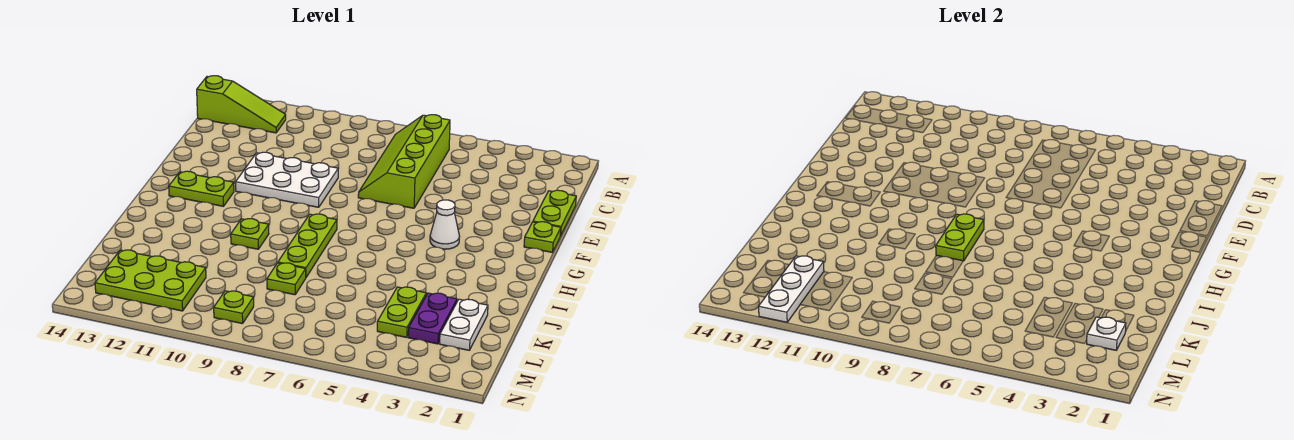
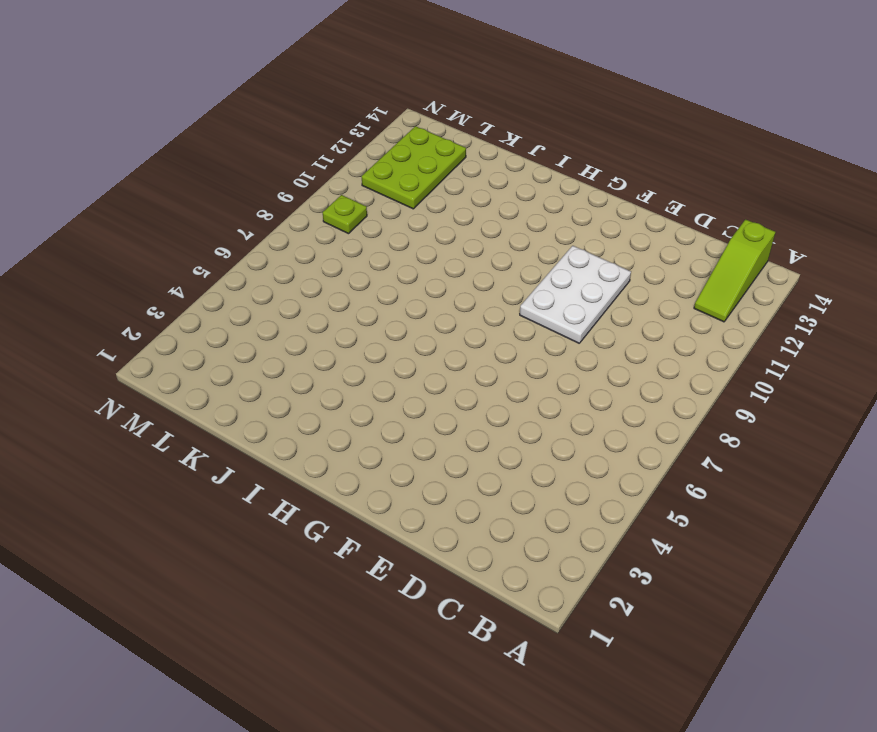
none -> lime 2x4 slope [358,115,450,208]
none -> lime 1x2 plate [533,190,576,236]
none -> lime 1x1 plate [524,222,561,252]

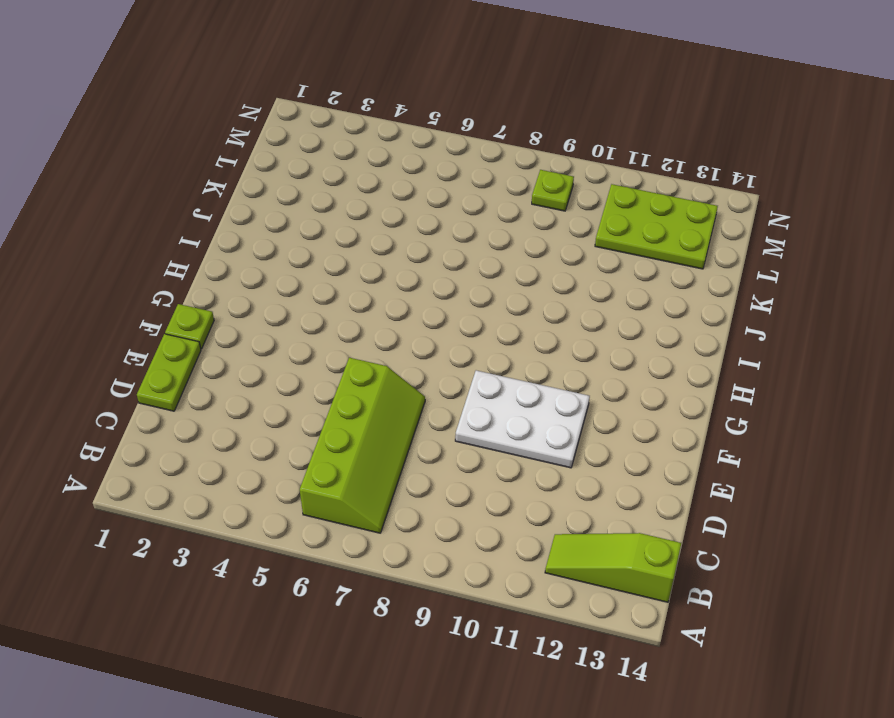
none -> white 1x1 cone [430,200,460,249]
none -> lime 1x2 plate [169,171,234,206]
none -> lime 1x3 plate [278,214,337,277]

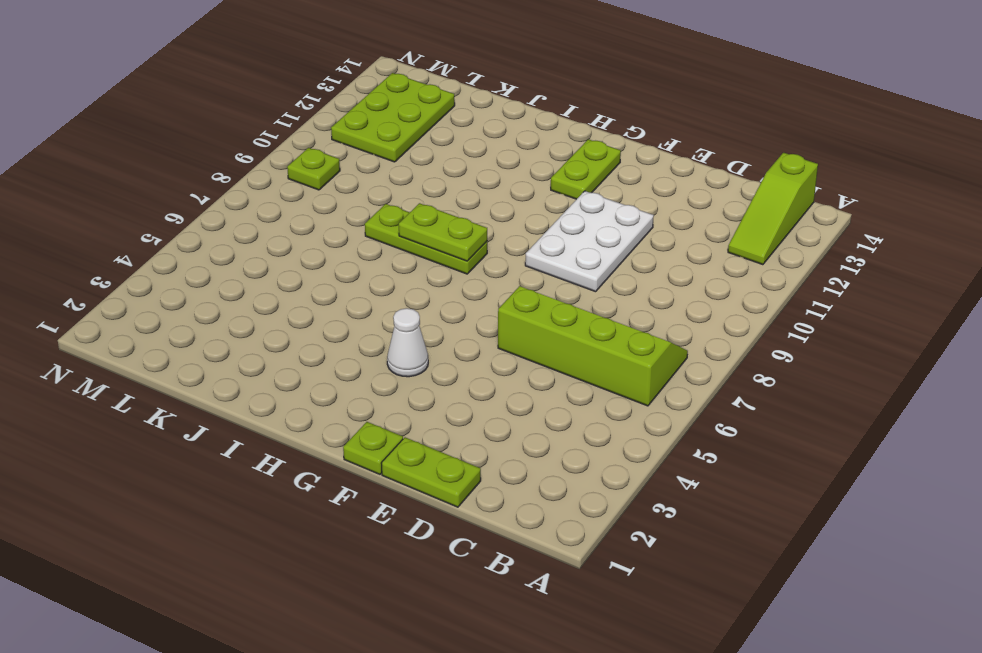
none -> lime 1x1 plate [231,219,269,249]
none -> white 1x2 plate [440,299,488,350]
none -> purple 1x2 plate [408,293,457,344]

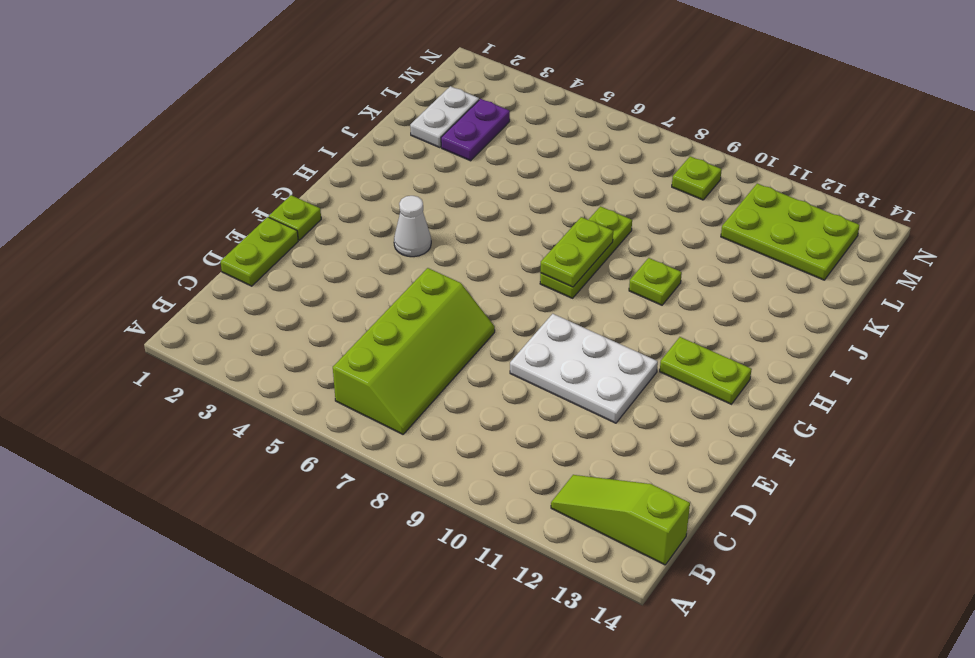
none -> lime 1x2 plate [377,287,426,338]
none -> lime 1x1 plate [267,263,306,295]
none -> white 1x1 plate [1086,317,1126,350]

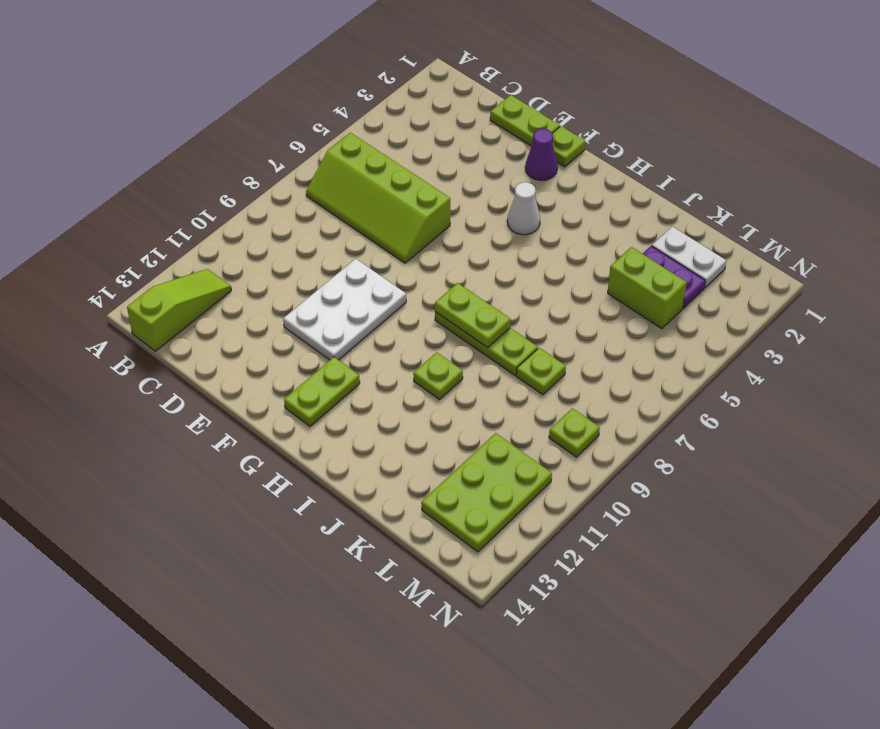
purple 1x1 cone [525,129,557,180] -> none
lime 1x2 brick [608,247,687,329] -> lime 1x2 plate [377,287,426,338]
none -> white 1x1 plate [1086,317,1126,350]
none -> white 1x3 plate [758,256,824,322]

